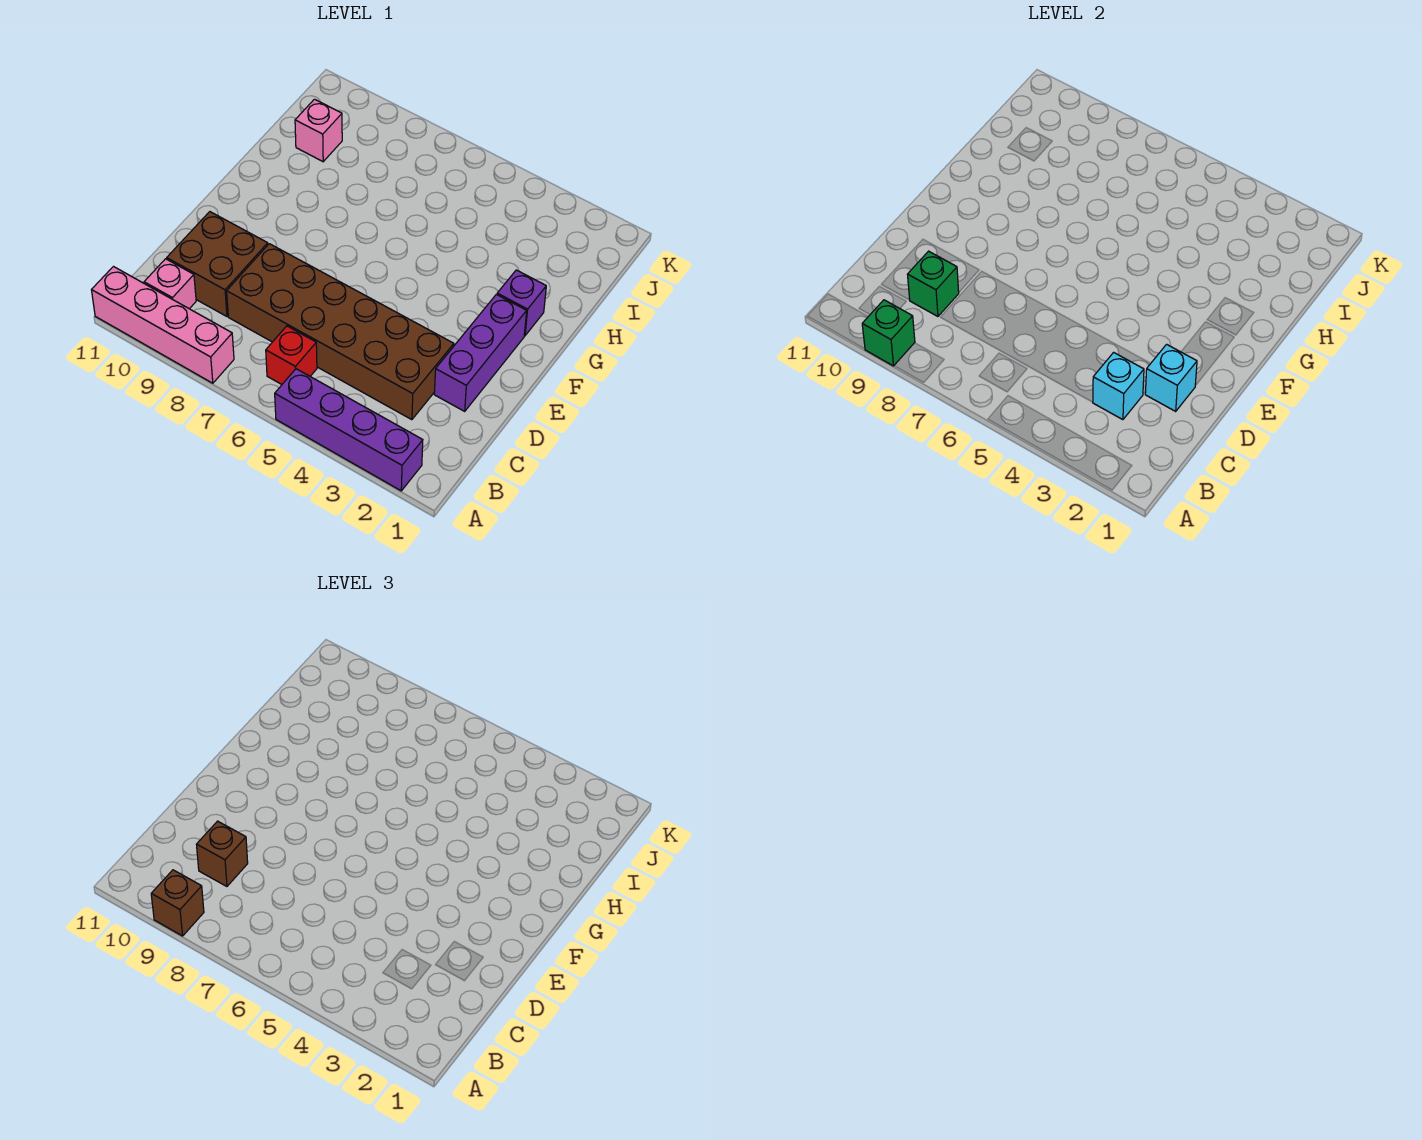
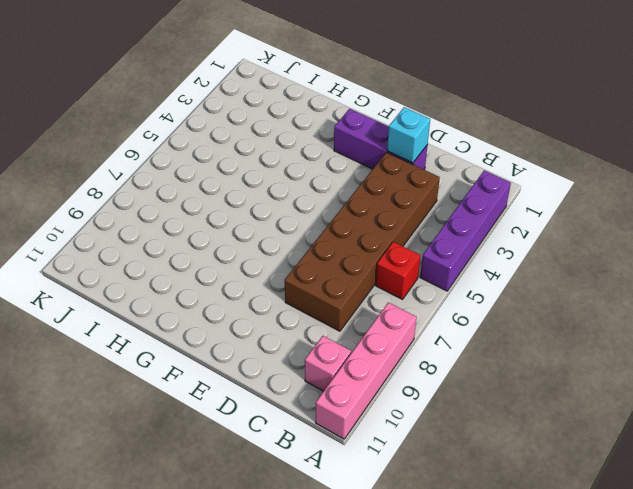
none -> brown 2x2 brick [167,212,268,316]
none -> purple 1x1 brick [497,270,546,336]
none -> pink 1x1 brick [295,99,342,162]

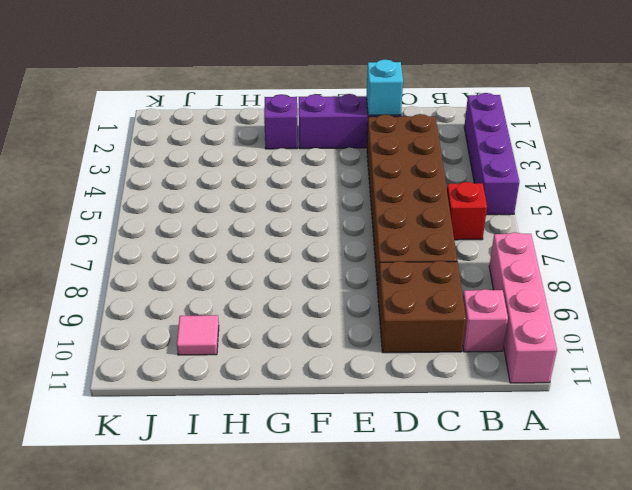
pink 1x1 tile [177,315,219,355] -> pink 1x1 brick [295,99,342,162]
none -> green 1x1 brick [862,300,915,366]
none -> cyan 1x1 brick [1093,352,1144,420]
none -> green 1x1 brick [907,251,959,316]

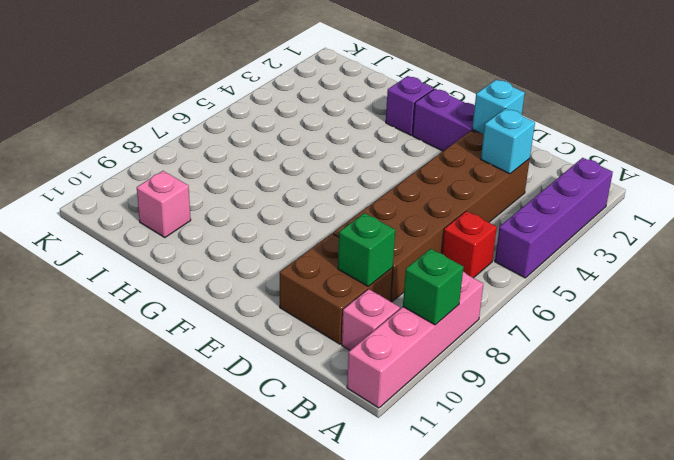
none -> brown 1x1 brick [151,870,204,936]
none -> brown 1x1 brick [196,821,248,886]

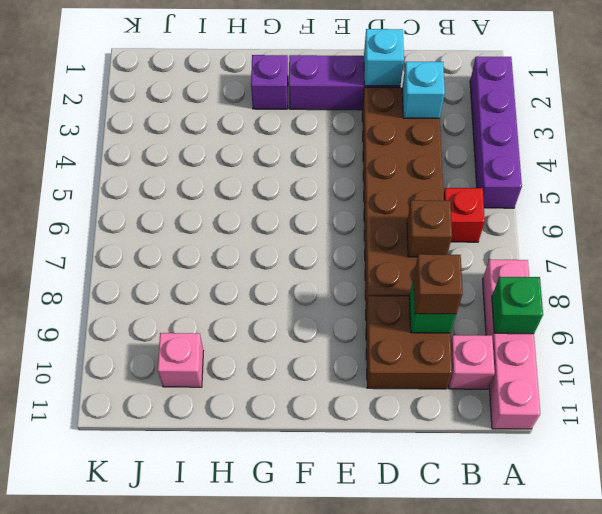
brown 1x1 brick [407,200,452,257] -> brown 1x1 brick moved to [151,870,204,936]

